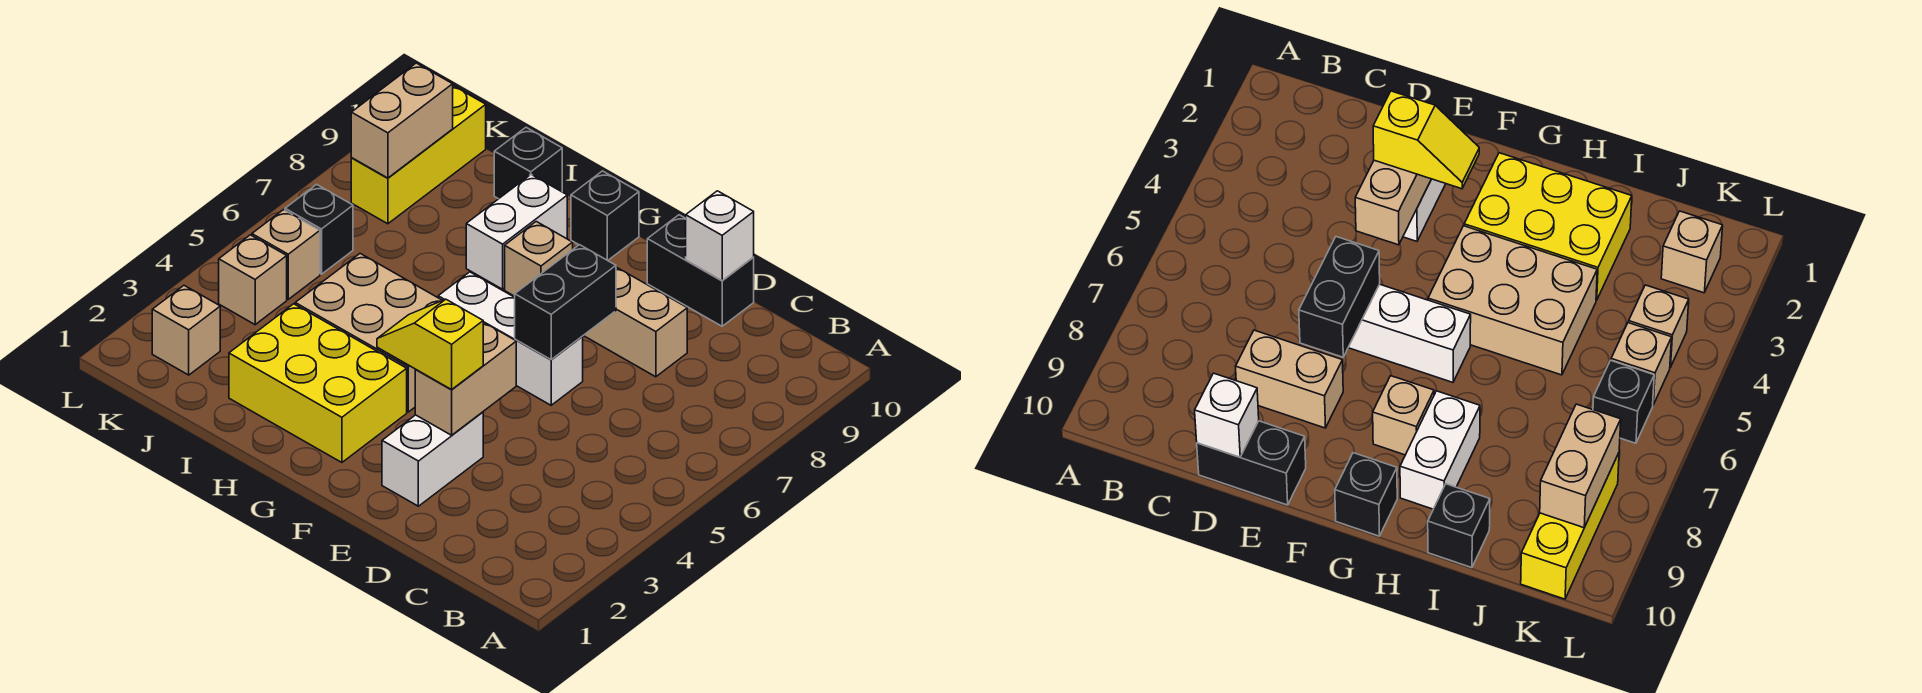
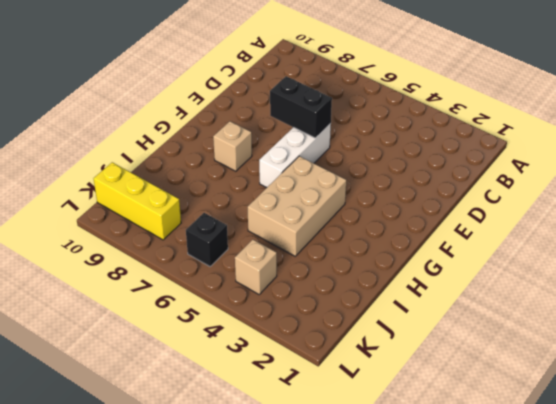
none -> tan 1x2 brick [583,267,687,377]
none -> black 1x2 brick [647,215,754,326]
none -> white 1x2 brick [382,412,483,506]

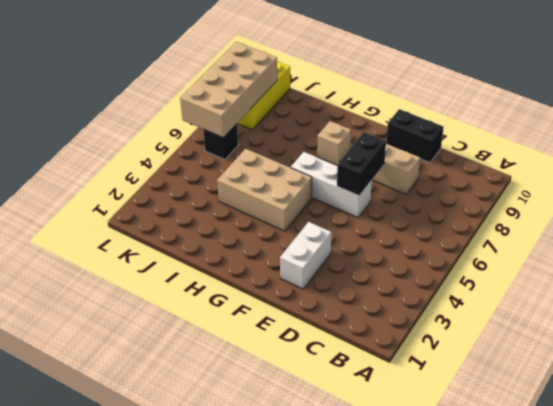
tan 2x4 brick [180,42,277,138] -> tan 1x2 brick [351,63,453,178]
none -> yellow 2x3 brick [229,304,407,462]
none -> black 1x1 brick [571,171,639,261]
none -> white 1x2 brick [466,175,567,289]

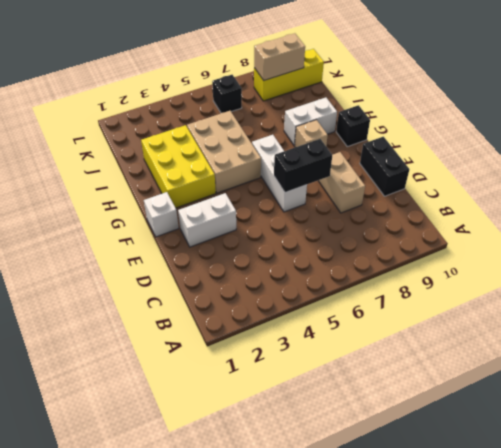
white 1x1 brick [144,192,179,237] -> white 1x1 brick moved to [686,191,754,281]
none -> black 1x1 brick [494,127,562,199]
none -> tan 1x1 brick [152,286,220,375]
none -> tan 1x1 brick [219,235,287,325]

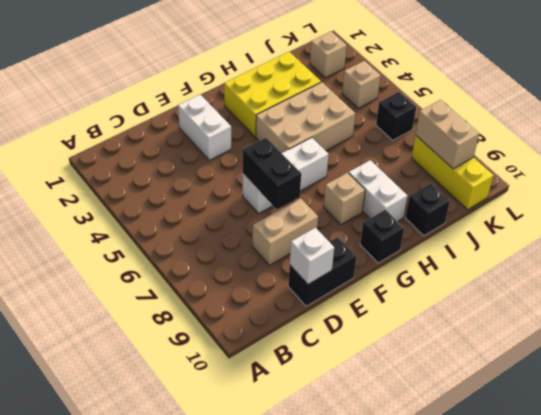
none -> tan 1x1 brick [252,210,320,299]
none -> tan 1x2 brick [415,322,516,435]
none -> yellow 1x2 slope [377,299,483,389]

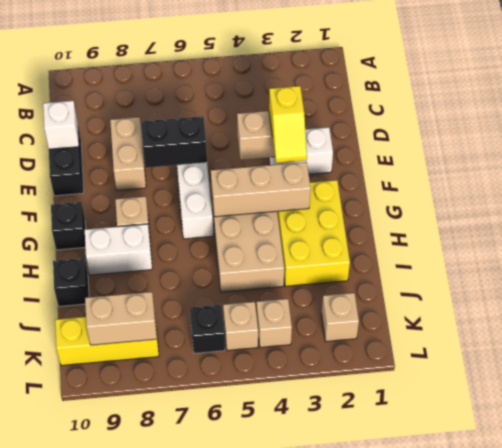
tan 1x3 brick [211,162,311,217] -> none

